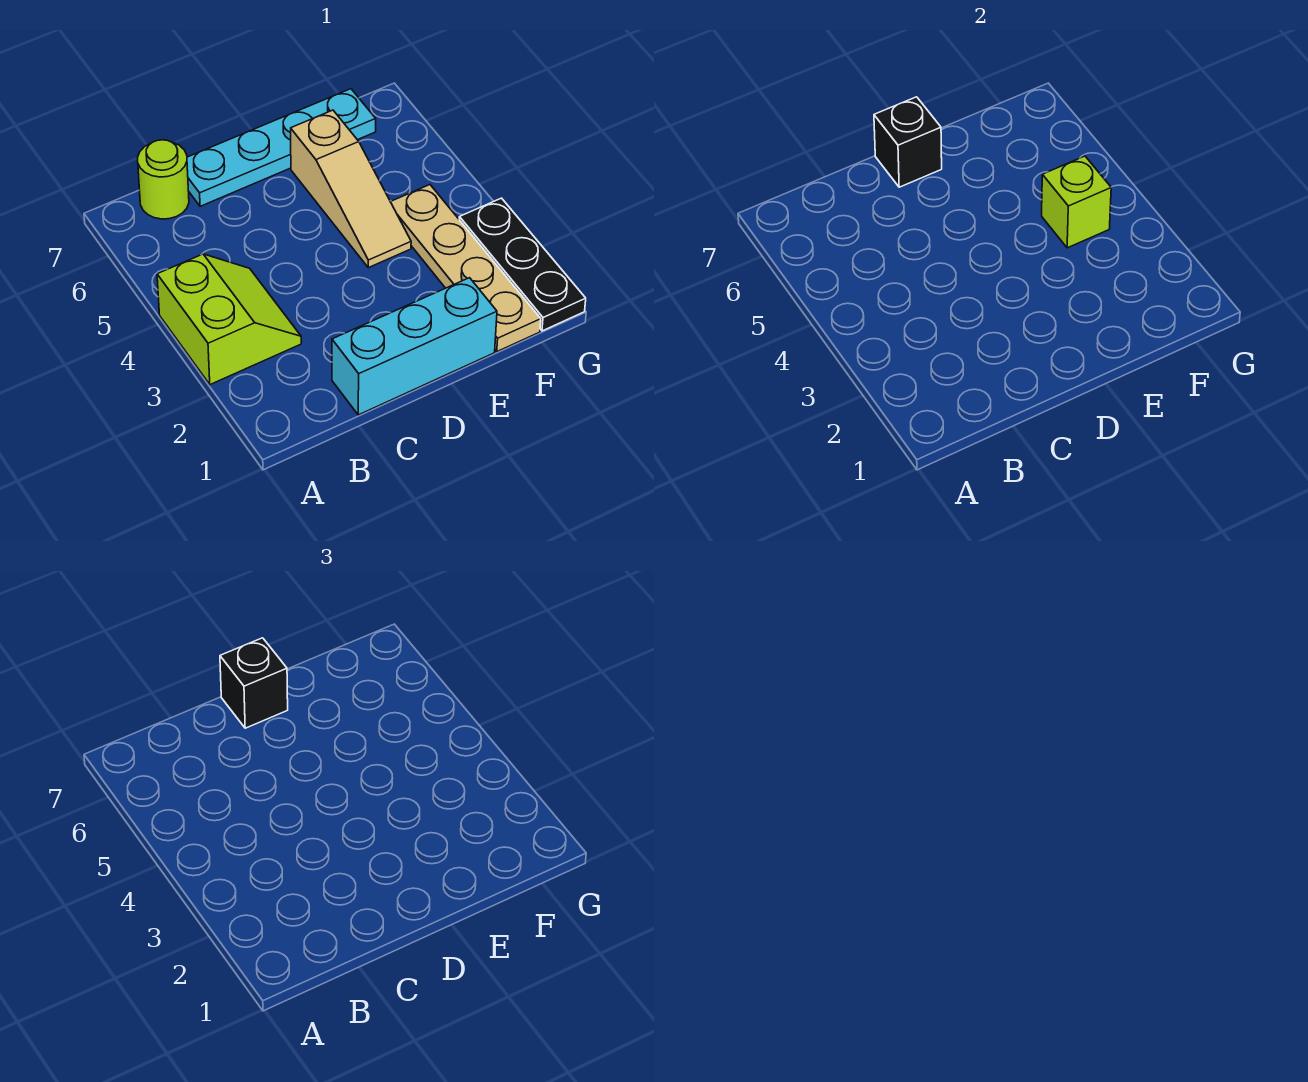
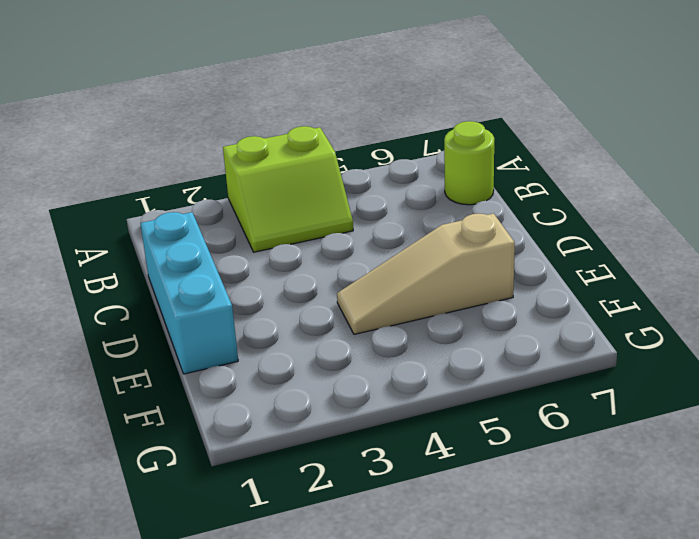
none -> cyan 1x4 plate [187,89,376,206]
none -> tan 1x4 plate [391,185,541,352]

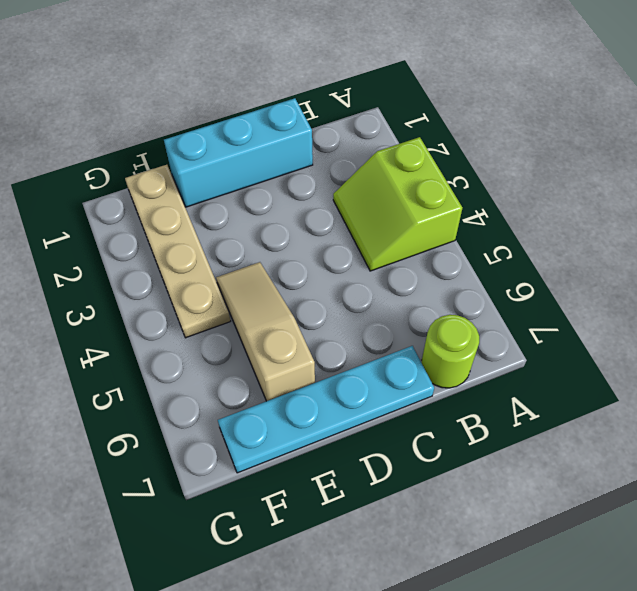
none -> black 1x3 plate [459,198,586,331]
none -> black 1x1 brick [874,97,942,187]

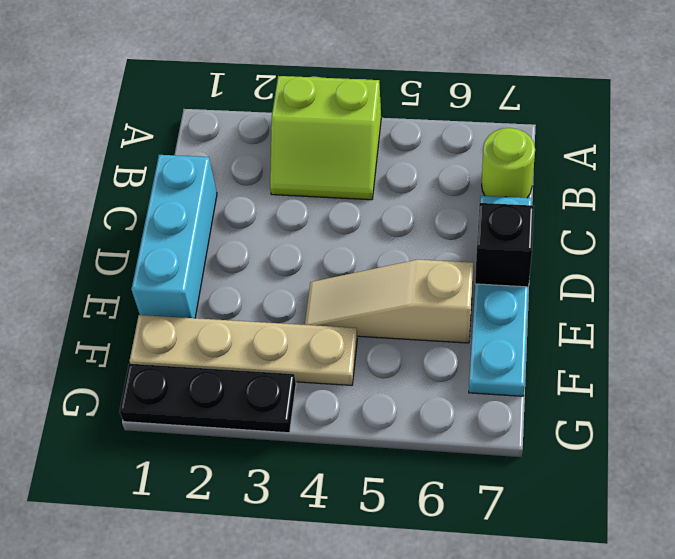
none -> lime 1x1 brick [1042,156,1111,248]
none -> black 1x1 brick [220,638,288,728]

